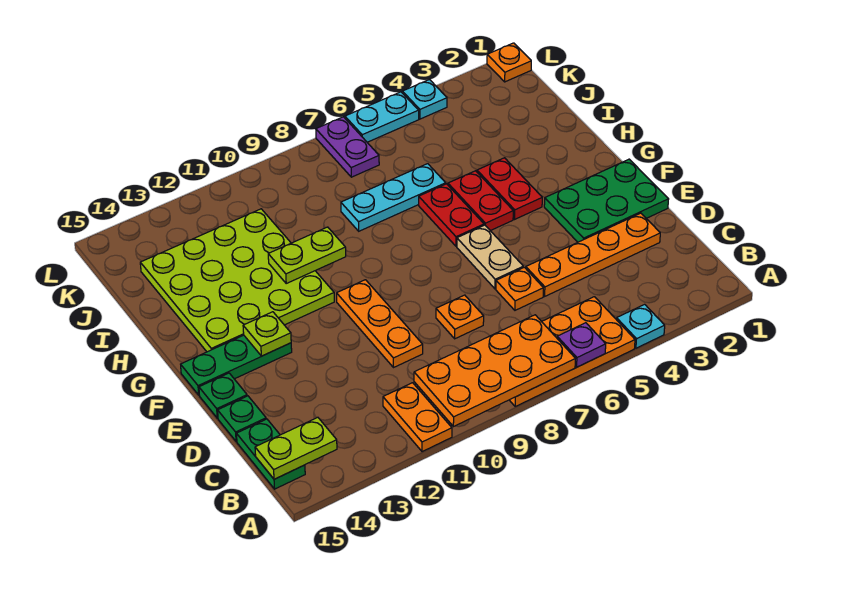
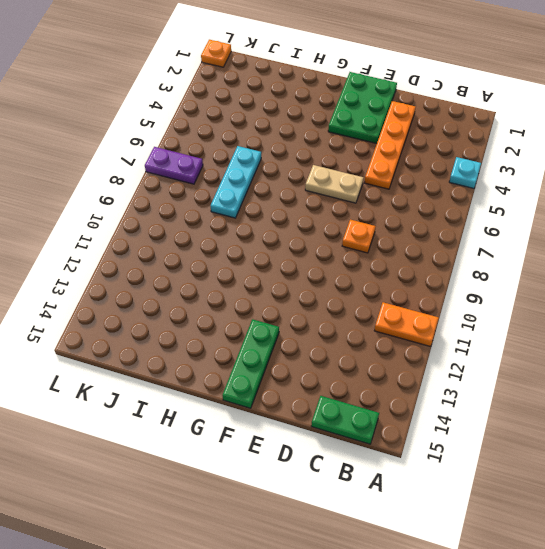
none -> orange 2x4 plate [510,297,635,406]
none -> orange 1x1 plate [496,267,543,310]
none -> orange 1x3 plate [337,280,423,367]

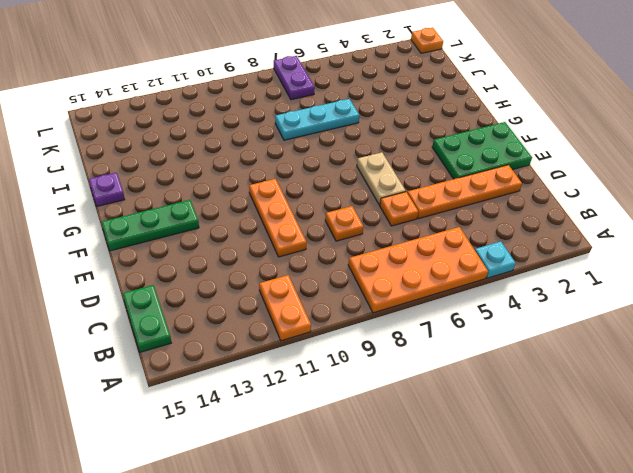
purple 1x1 plate [89,173,125,206] -> purple 1x1 plate moved to [557,323,606,367]
none -> green 1x1 plate [218,396,266,442]
none -> green 1x1 plate [199,373,247,418]
none -> red 1x2 plate [477,158,542,219]

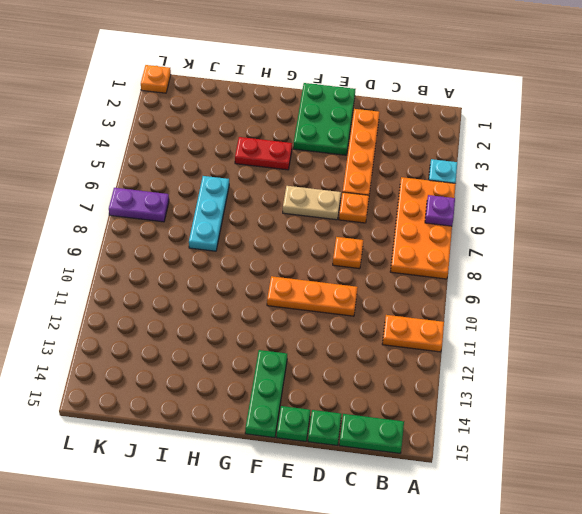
none -> red 1x2 plate [448,171,513,231]
none -> red 1x2 plate [419,184,484,246]
none -> lime 4x4 plate [140,209,334,352]

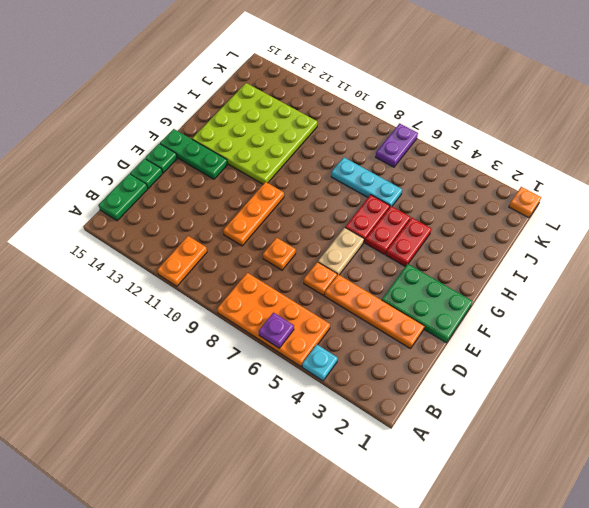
none -> cyan 1x1 plate [402,80,447,119]
none -> cyan 1x2 plate [345,92,419,142]
none -> orange 2x4 plate [414,315,575,427]

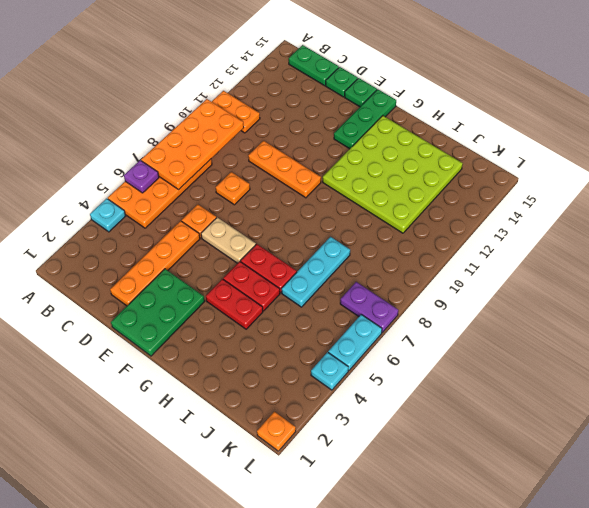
none -> lime 1x2 plate [255,417,337,479]
none -> lime 1x1 plate [243,312,291,356]
none -> lime 1x2 plate [268,227,346,283]

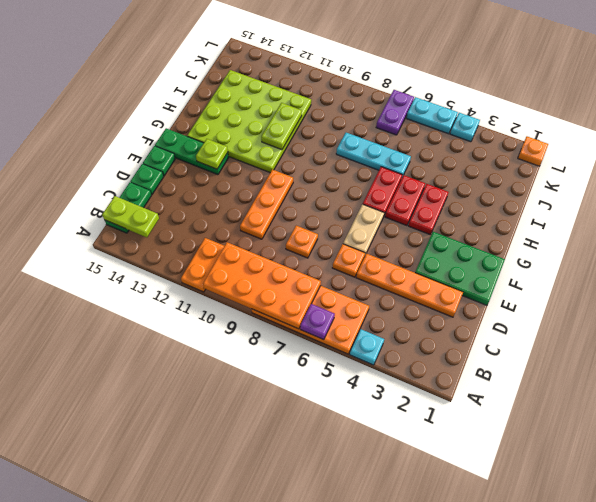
lime 1x2 plate [261,103,302,150] -> lime 1x2 plate turned to [268,227,346,283]

